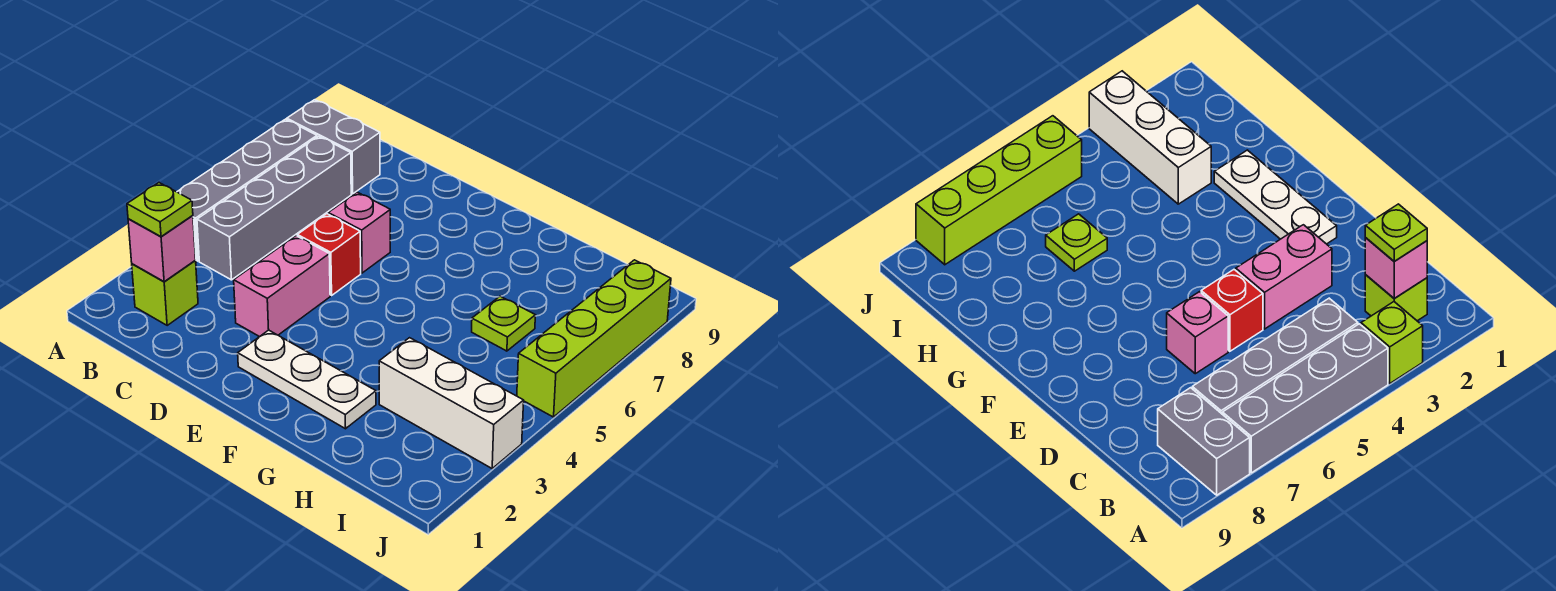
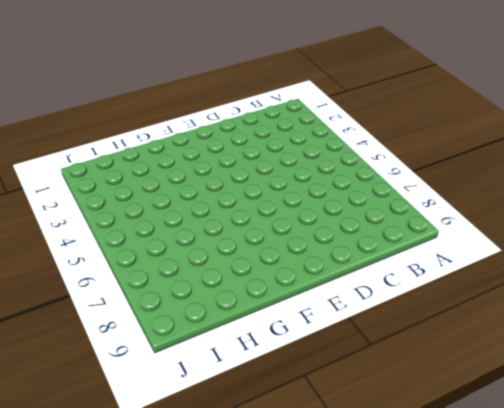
none -> lime 1x1 brick [1361,302,1423,383]
none -> grey 1x4 brick [177,119,317,261]
none -> grey 1x2 brick [287,100,380,194]

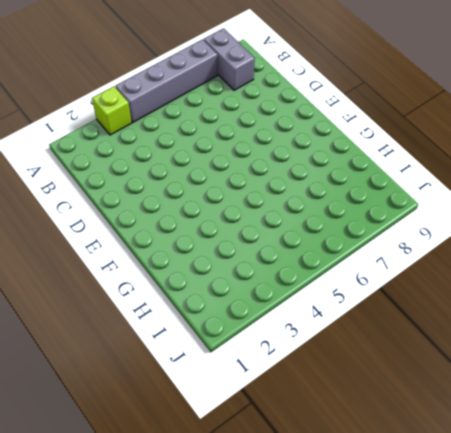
none -> lime 1x1 brick [132,261,198,325]
none -> grey 1x4 brick [197,136,351,280]
none -> pink 1x2 brick [234,236,330,337]

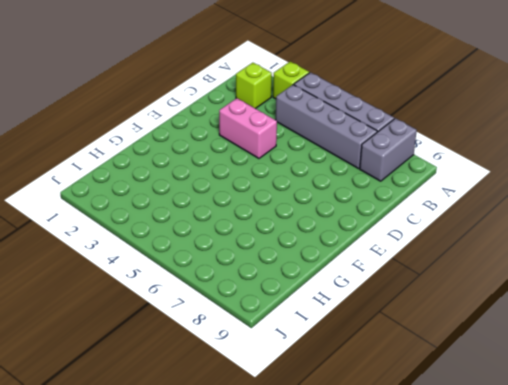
none -> red 1x1 brick [297,214,361,295]
none -> pink 1x1 brick [328,192,390,273]
none -> white 1x3 plate [238,330,376,429]

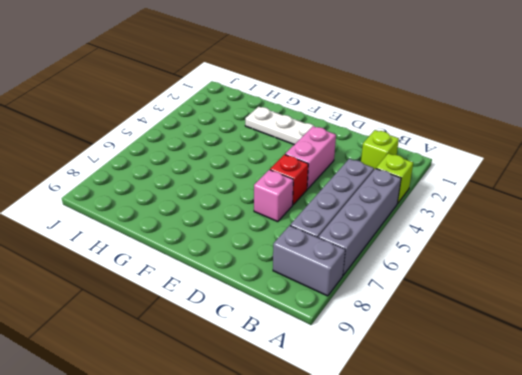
none -> white 1x3 brick [379,338,524,468]
none -> lime 1x1 plate [472,296,535,351]
none -> lime 1x4 brick [517,260,671,417]

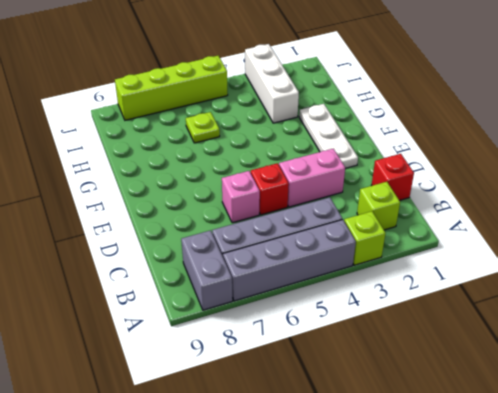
red 1x1 brick [372,154,414,200] -> none
none -> pink 1x1 brick [128,216,196,282]
none -> lime 1x1 plate [127,183,193,237]

